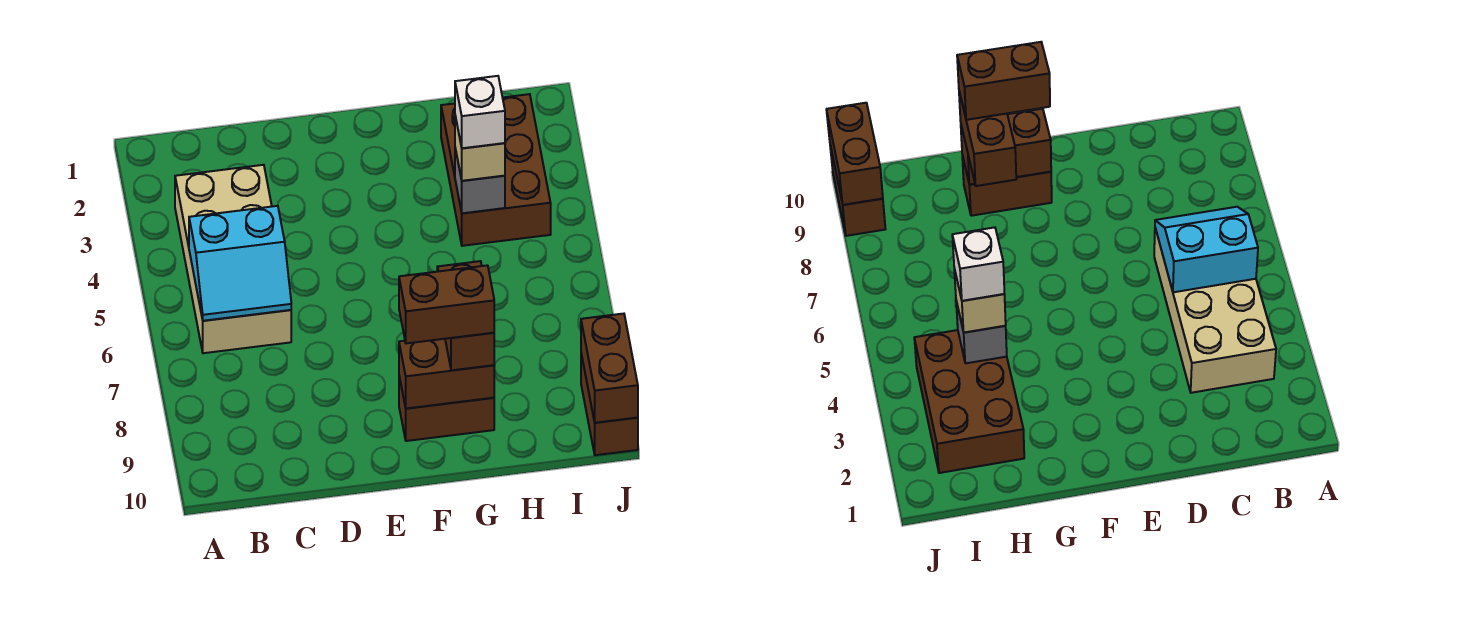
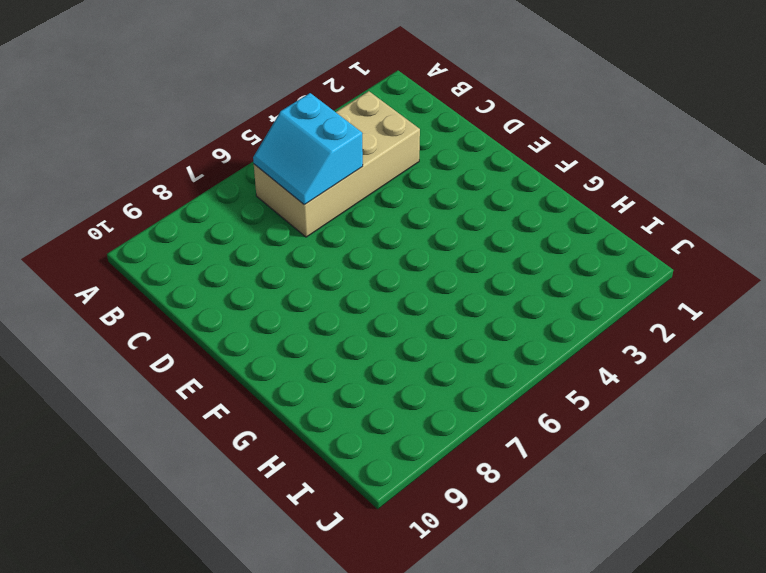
none -> brown 1x2 brick [399,377,494,441]
none -> brown 2x3 brick [441,94,551,246]
none -> brown 1x2 brick [581,354,638,455]

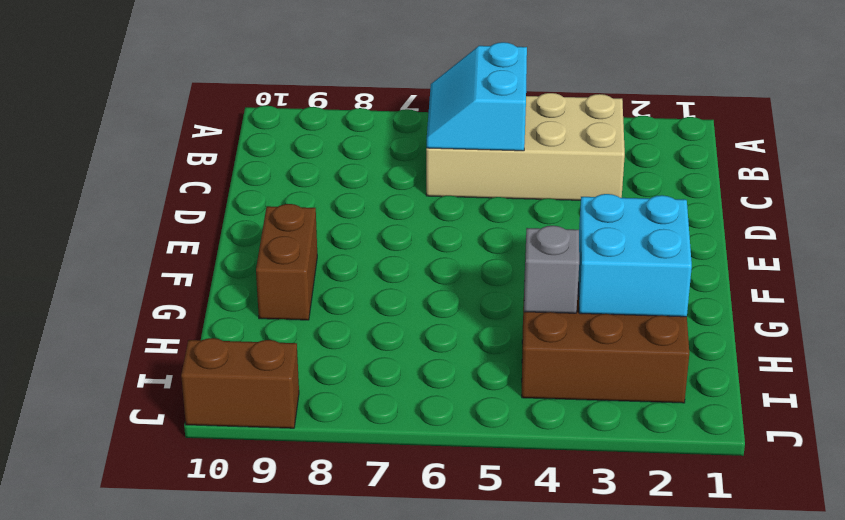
cyan 2x2 brick [579,194,692,317] -> none
none -> brown 1x2 brick [399,339,494,409]
none -> brown 1x2 brick [581,314,638,423]
none -> brown 1x2 brick [437,261,494,370]

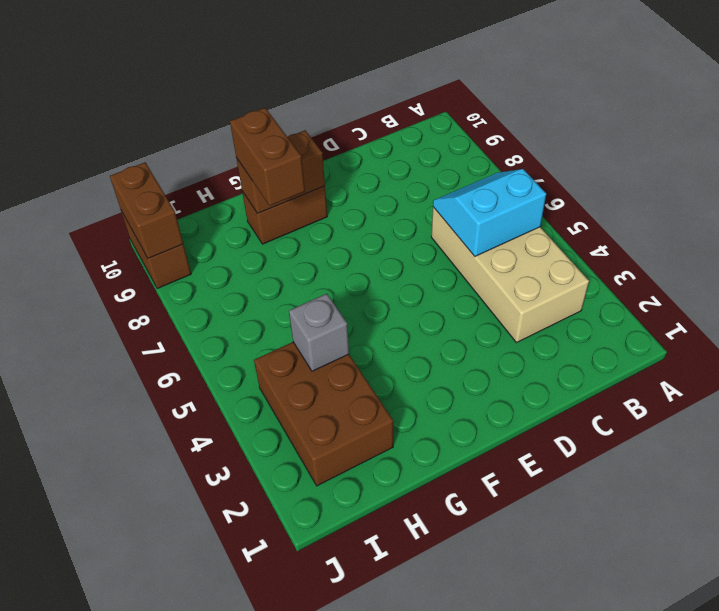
none -> tan 1x1 brick [455,116,505,181]
none -> brown 1x2 brick [399,265,494,343]
none -> white 1x1 brick [455,76,505,148]

